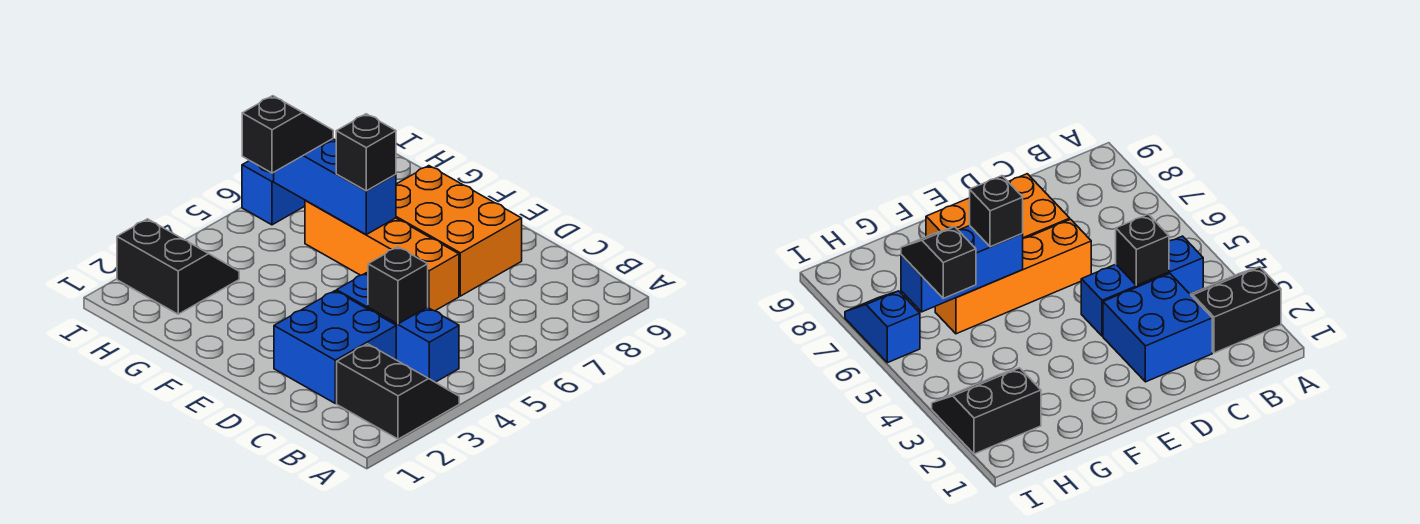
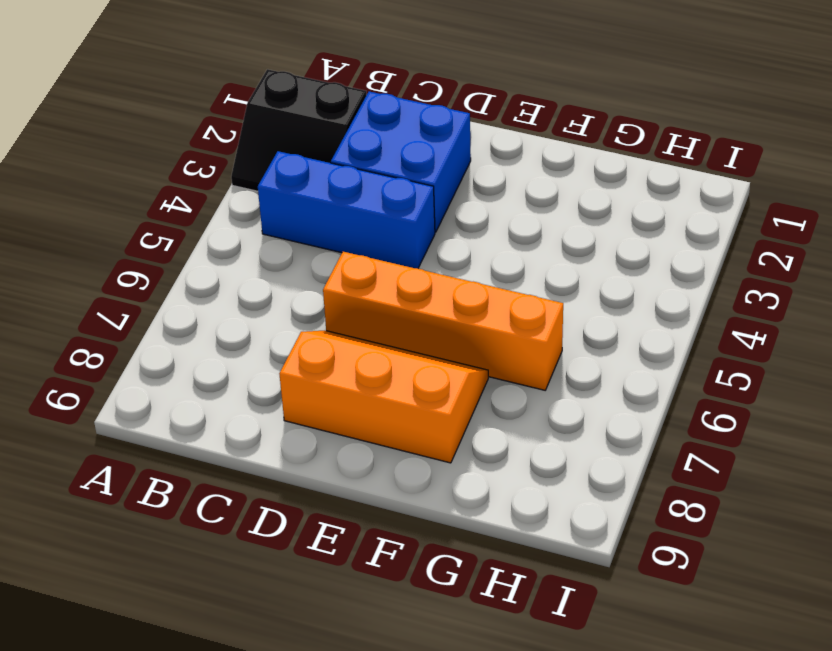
orange 2x3 slope [279,331,488,463] -> orange 2x3 brick [396,166,522,296]
none -> black 2x2 slope [117,219,239,314]
none -> blue 1x2 slope [242,161,305,225]

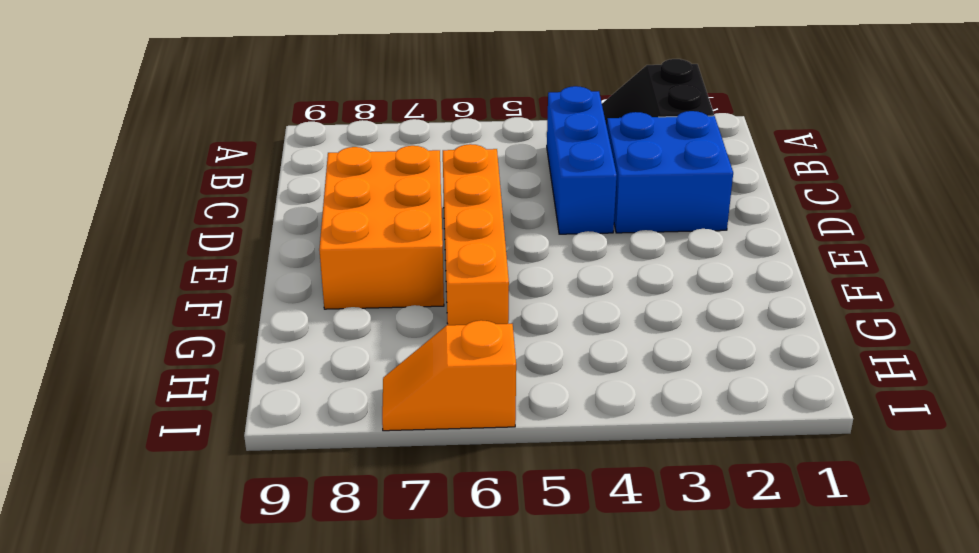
orange 1x2 slope [382,320,516,431] -> blue 1x2 slope [242,161,305,225]
none -> black 2x2 slope [117,219,239,314]
none -> black 1x1 brick [368,247,428,324]

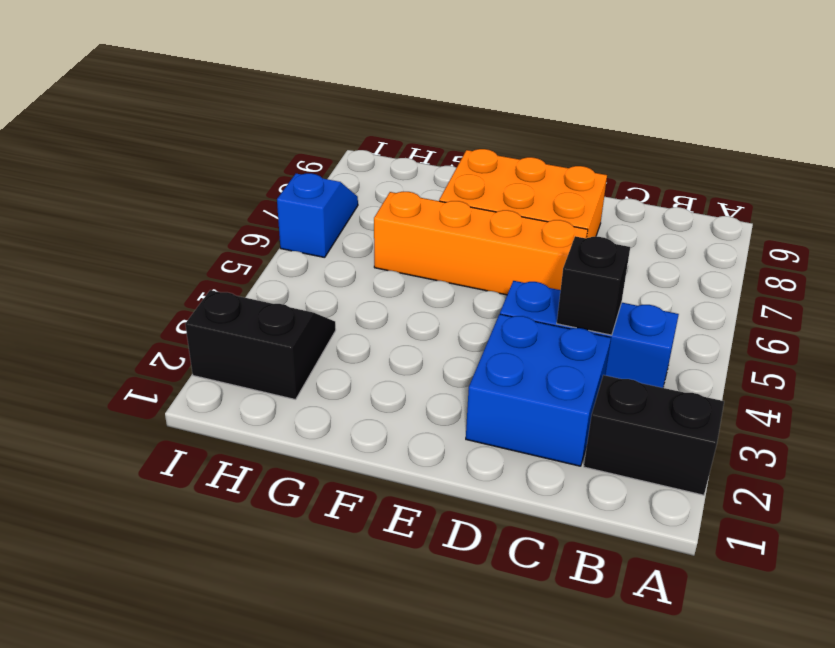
none -> blue 1x3 brick [274,139,396,234]
none -> black 1x1 brick [336,114,396,191]

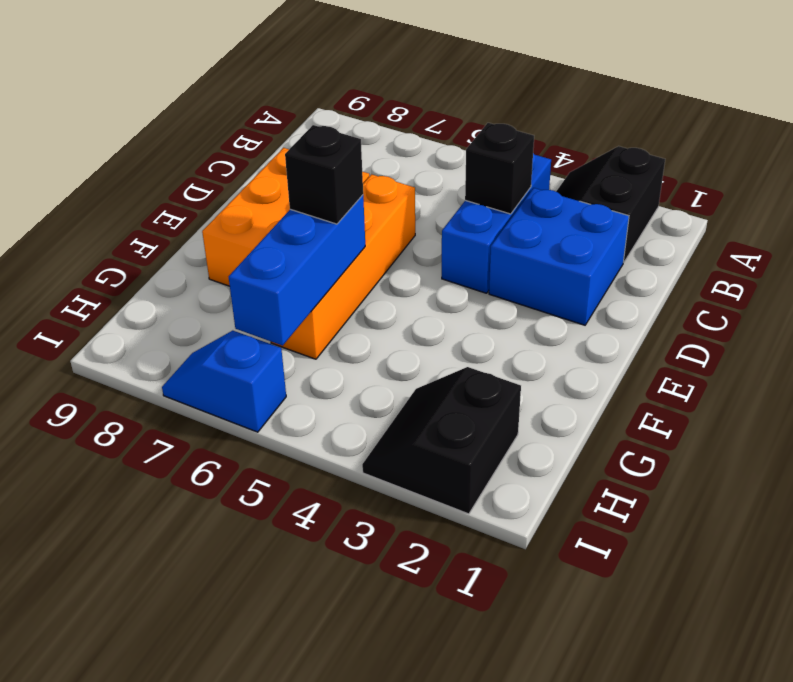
none -> black 1x2 slope [242,96,333,173]

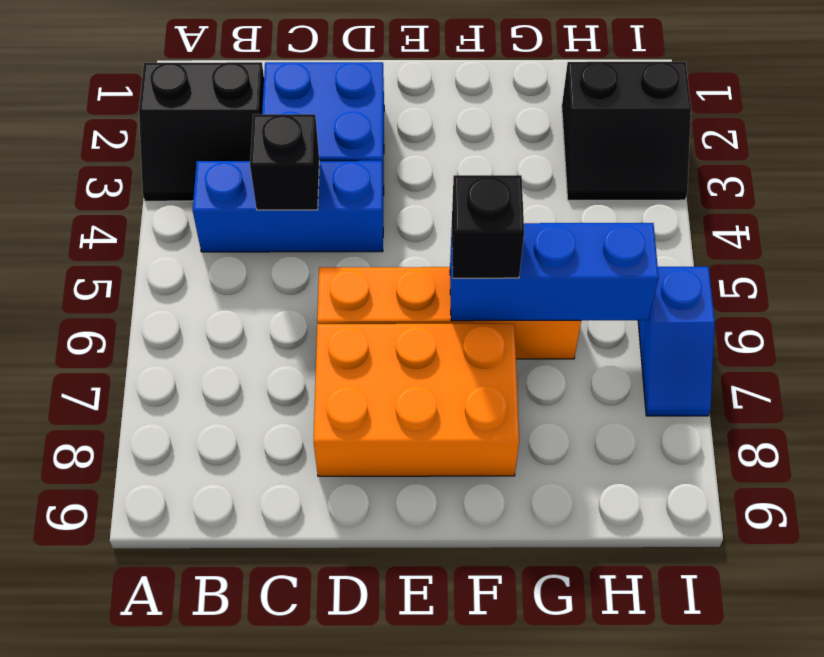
none -> black 1x2 slope [242,96,333,173]

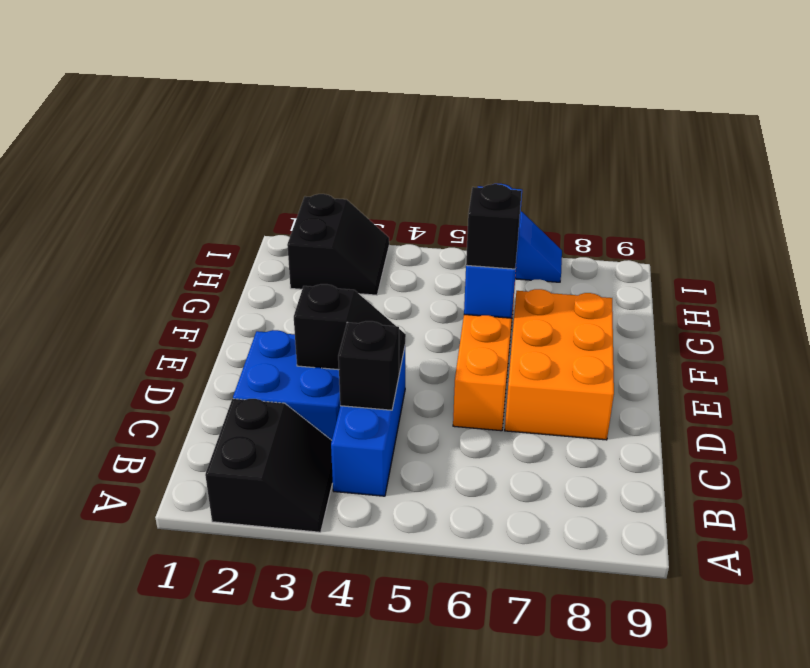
black 1x2 slope [294,284,406,373] -> black 1x2 slope moved to [242,96,333,173]

